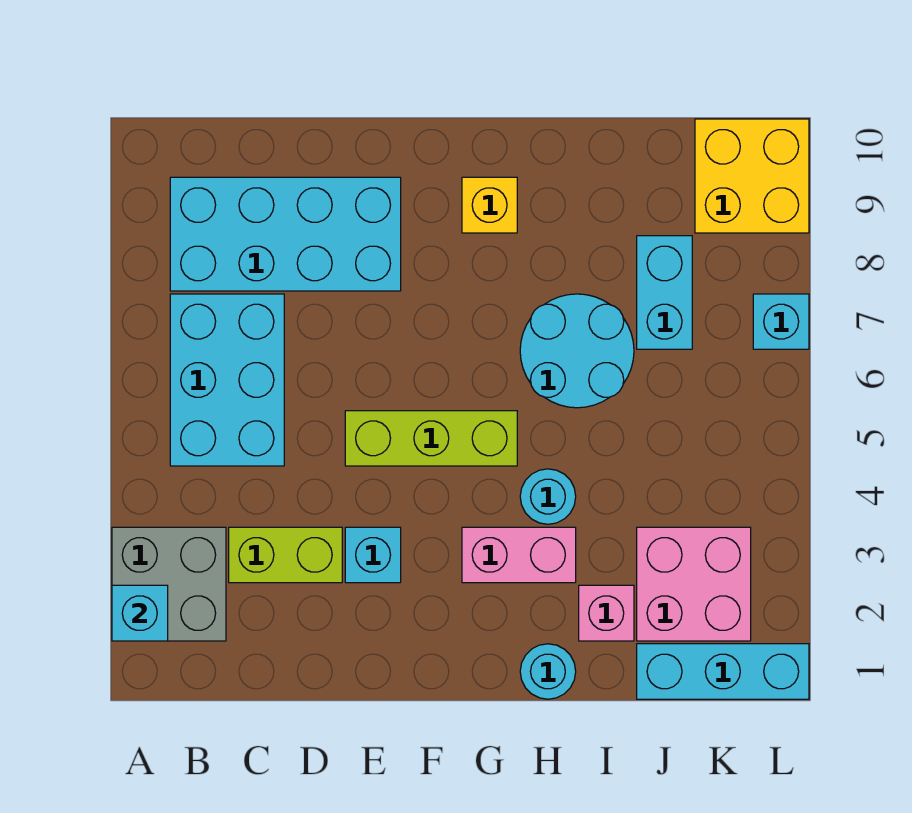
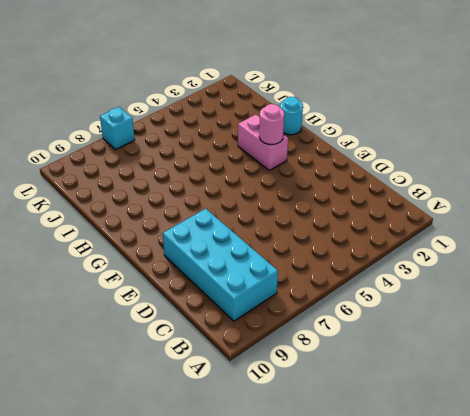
pink 1x1 round brick [259,104,284,145] -> none
none -> grey 2x2 brick [112,527,226,641]
none -> cyan 2x3 brick [170,294,284,466]
none -> lime 1x2 brick [229,527,342,583]

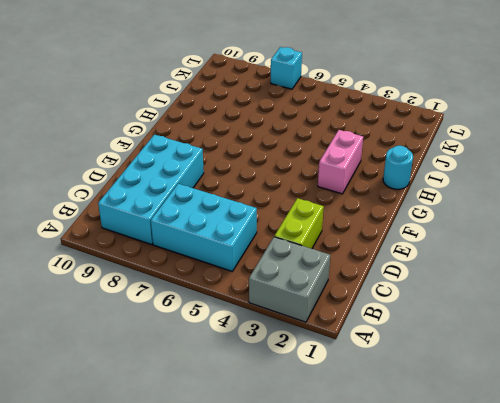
none -> cyan 1x1 brick [345,527,401,583]
none -> lime 1x3 brick [345,411,517,466]
none -> yellow 1x1 brick [462,177,517,233]

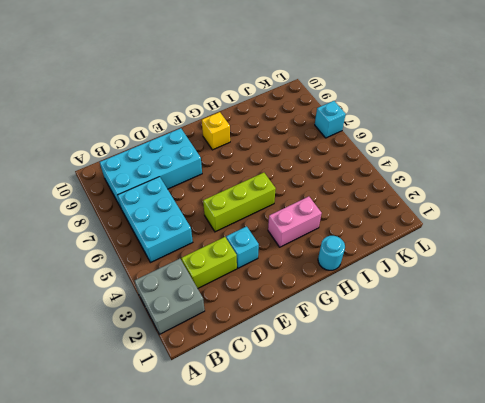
none -> cyan 1x1 round brick [520,469,576,524]
none -> cyan 2x2 round brick [520,294,634,408]
none -> pink 1x1 brick [579,585,634,641]

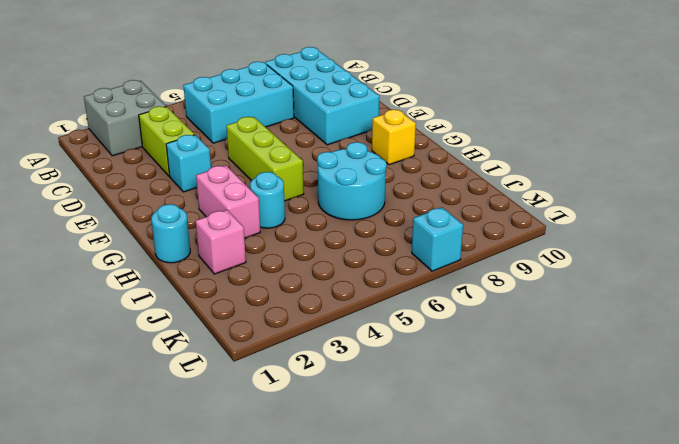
none -> cyan 1x3 brick [637,644,809,699]
none -> pink 2x2 brick [637,527,751,641]
none -> cyan 1x2 brick [637,236,692,349]

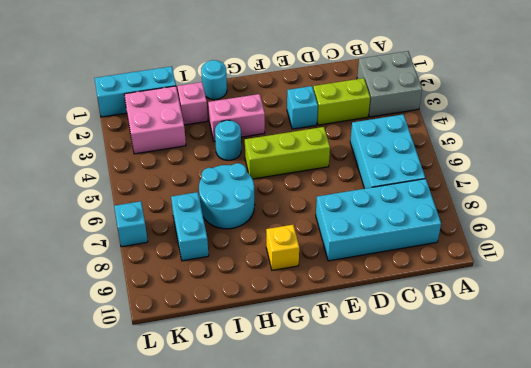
none -> yellow 2x2 brick [695,119,809,233]
none -> cyan 1x1 brick [112,585,168,641]

